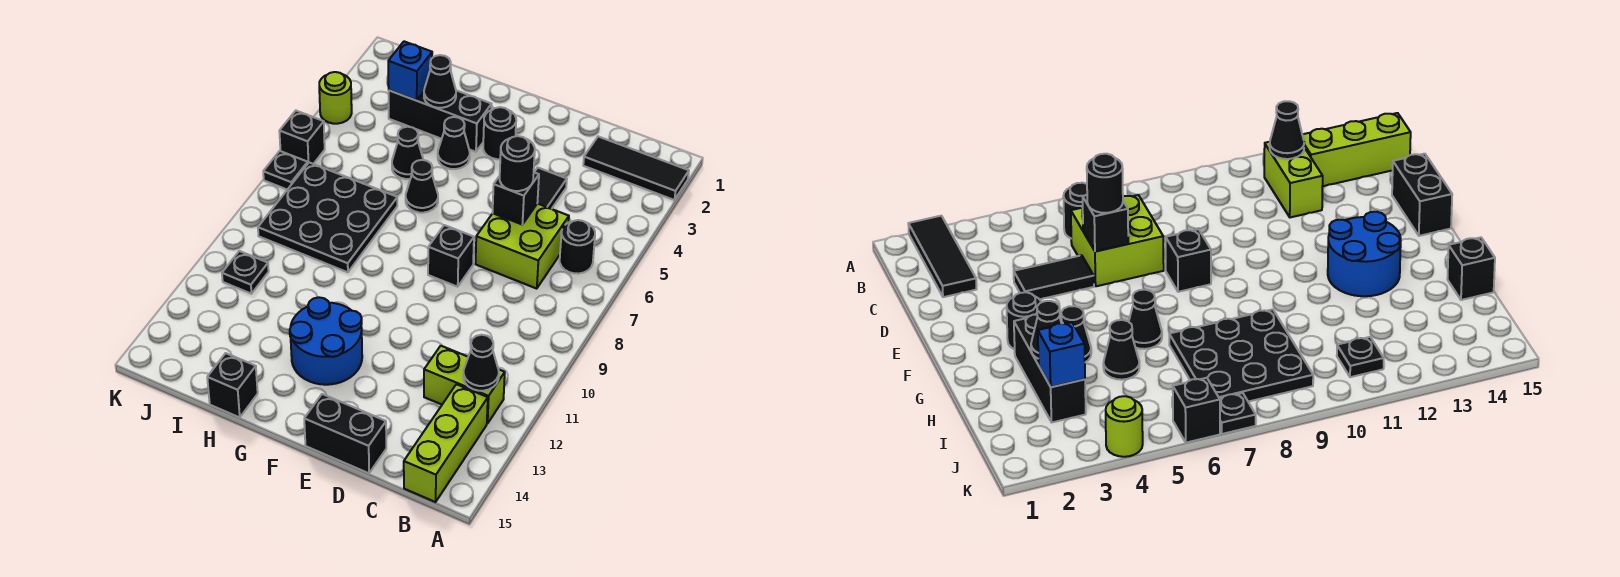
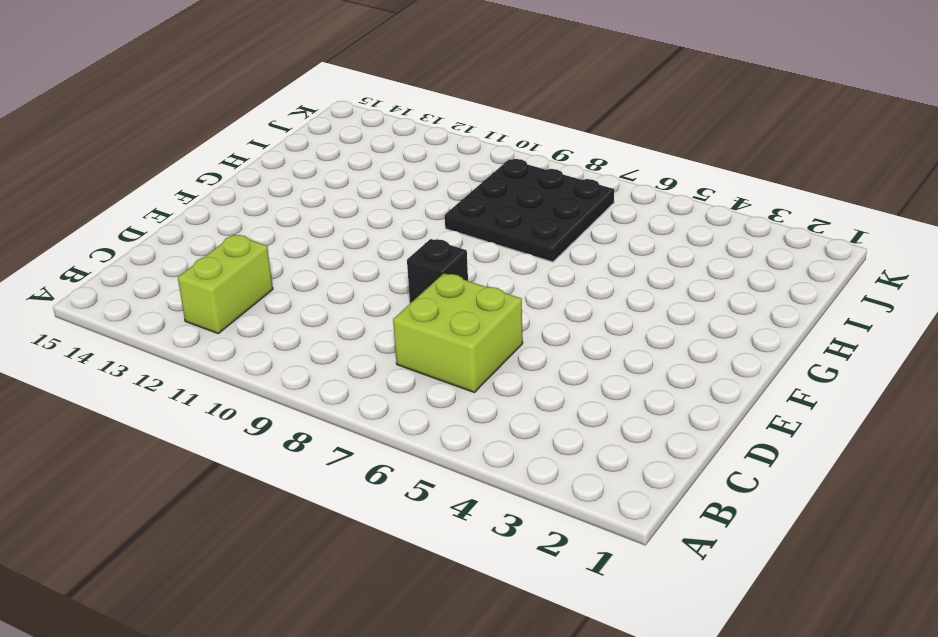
none -> black 1x3 tile [583,137,689,200]
none -> black 1x1 round brick [560,220,595,274]
none -> lime 1x3 brick [404,384,488,502]

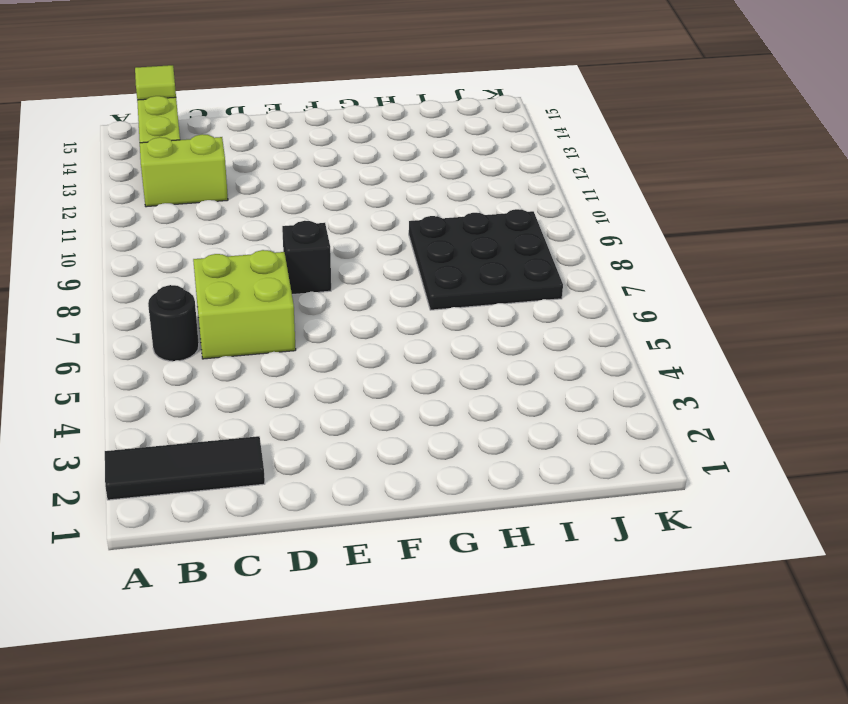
lime 1x1 tile [135,65,176,100] -> none
none -> black 1x2 tile [535,168,567,209]
none -> black 1x2 brick [304,394,386,473]
none -> black 1x1 round brick [483,107,516,159]

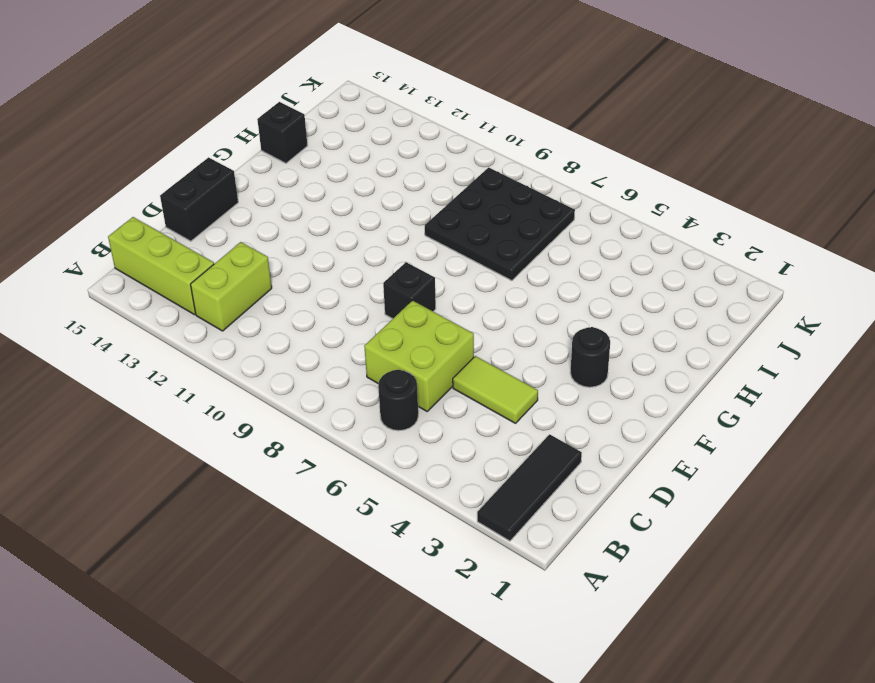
lime 1x2 tile [453,356,538,423] -> black 1x2 tile [535,168,567,209]
none -> blue 2x2 round brick [290,297,362,385]
none -> black 1x3 brick [389,90,492,152]
none -> black 1x1 cone [438,117,470,169]

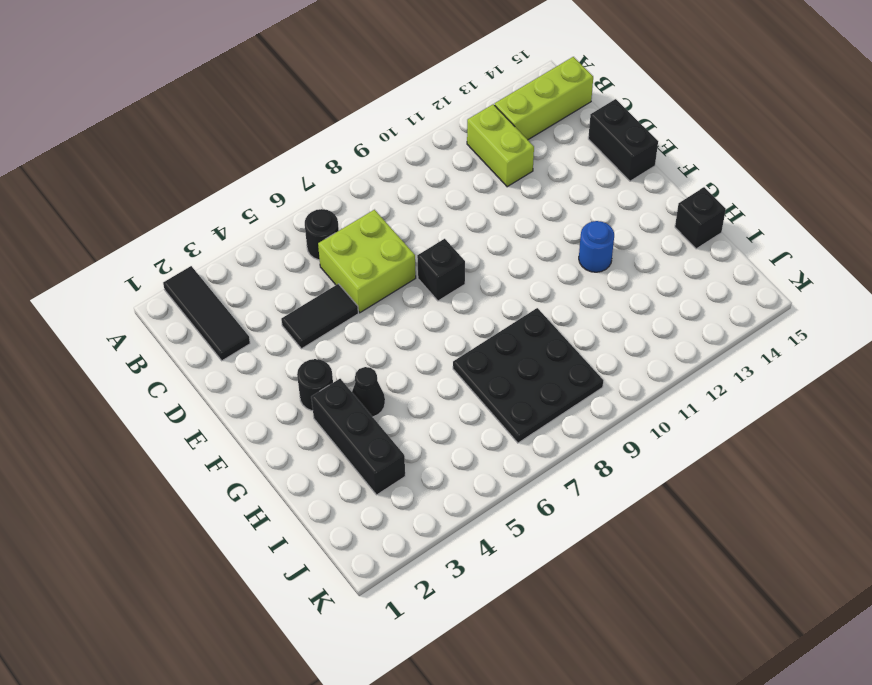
blue 1x1 round brick [579,221,614,272] -> blue 2x2 round brick [290,297,362,385]
none -> black 1x1 cone [406,160,438,213]
none -> black 1x1 cone [392,127,423,179]
none -> black 1x1 plate [222,251,269,294]

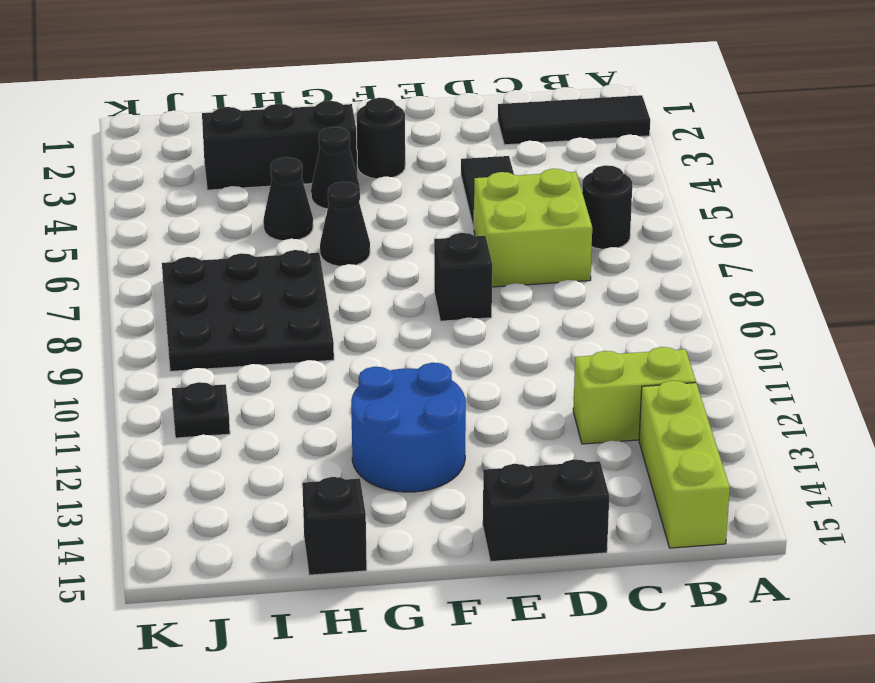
none -> lime 1x1 round brick [319,72,352,124]
none -> black 1x1 brick [279,111,325,164]
none -> black 1x1 plate [263,151,308,190]

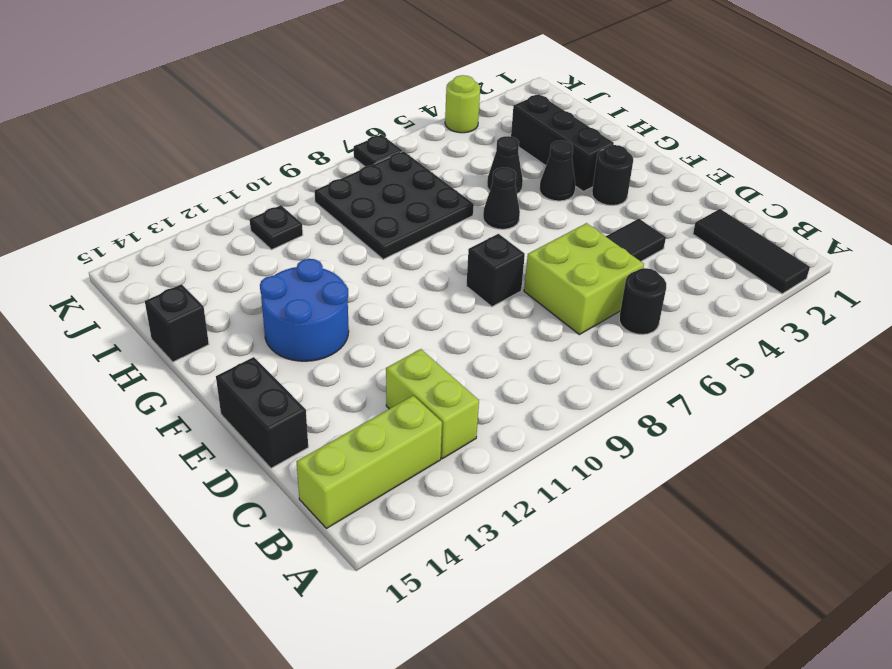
none -> black 1x1 brick [279,111,325,164]
none -> black 1x1 cone [463,335,499,391]
none -> black 1x1 brick [493,172,539,224]

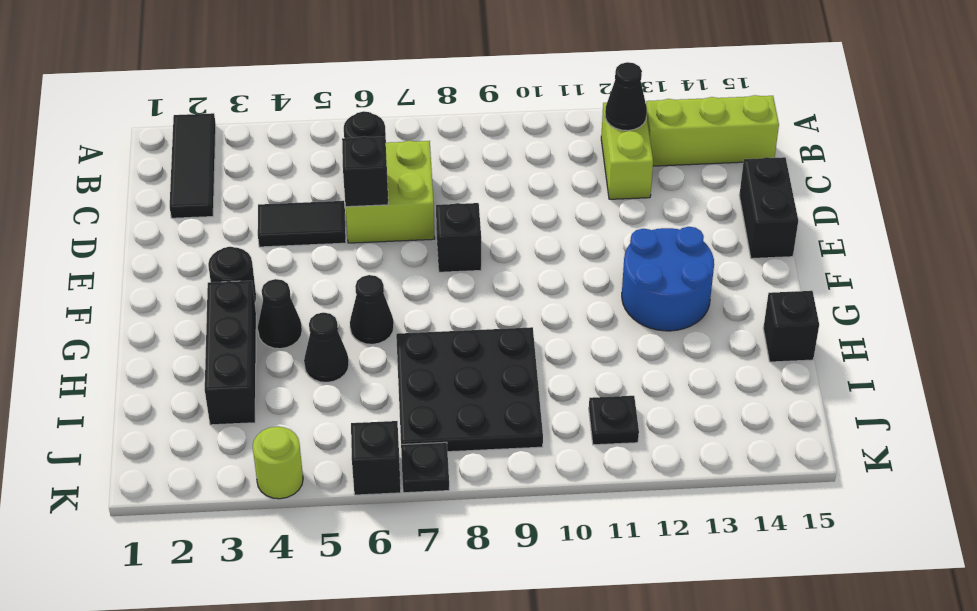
none -> black 1x1 cone [424,55,456,108]
none -> blue 1x1 brick [388,41,432,100]
none -> black 1x1 round brick [500,136,535,191]

